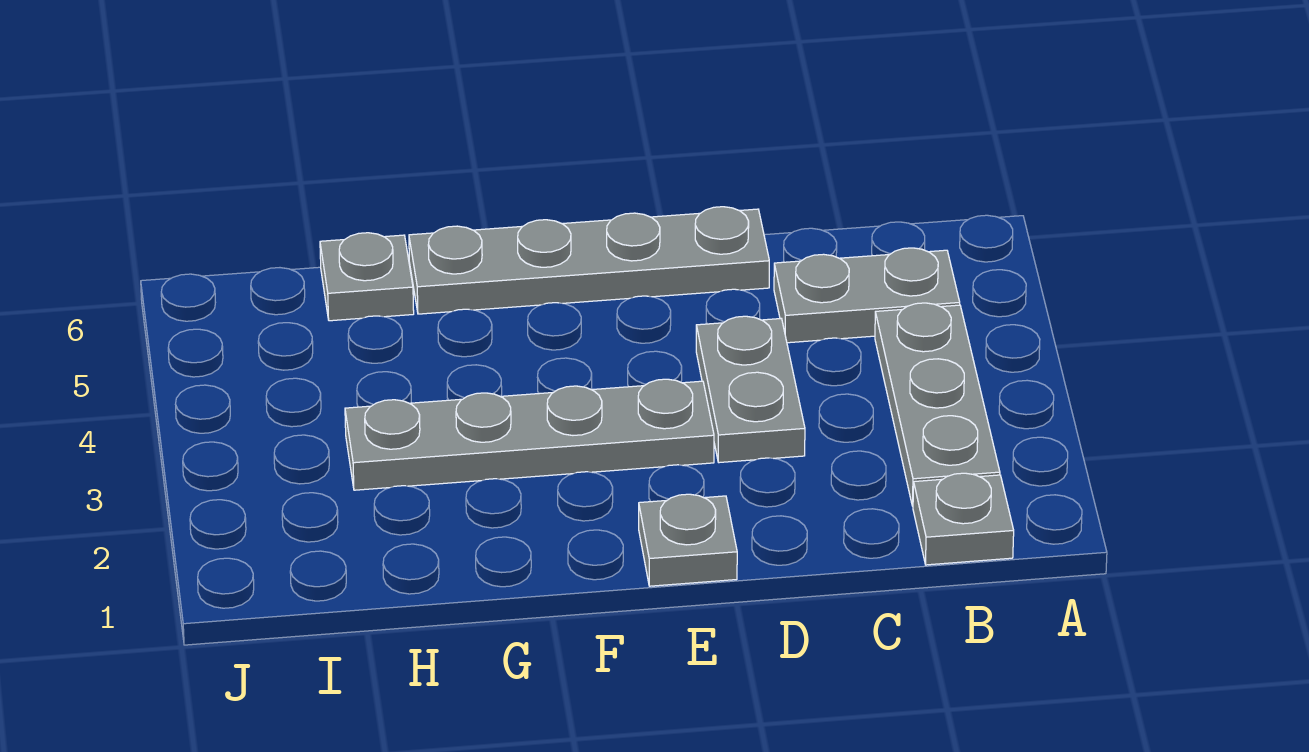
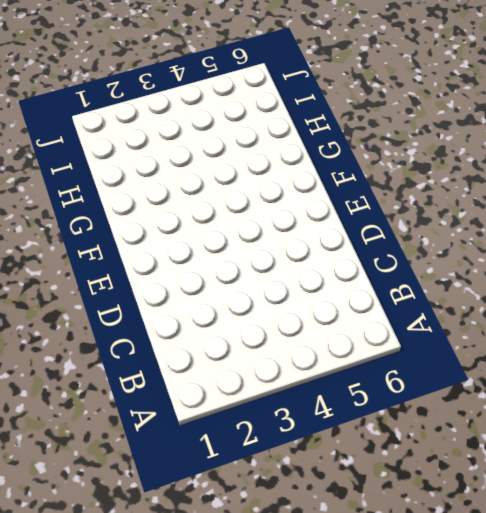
none -> grey 1x1 plate [913,473,1014,565]
none -> grey 1x3 plate [875,303,1000,506]

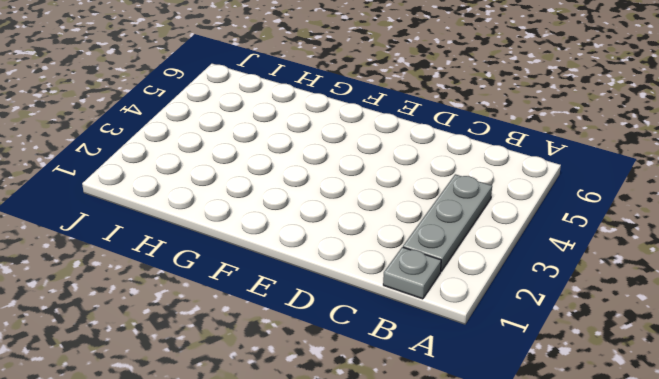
none -> grey 1x2 plate [774,248,960,343]
none -> grey 1x2 plate [696,316,805,463]

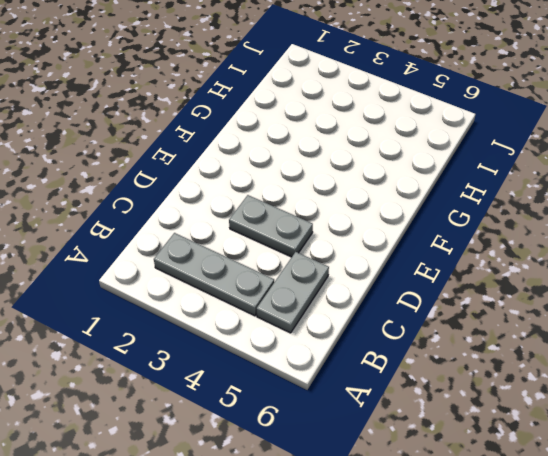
none -> grey 1x1 plate [913,473,1014,565]
none -> grey 1x4 plate [409,207,769,314]

